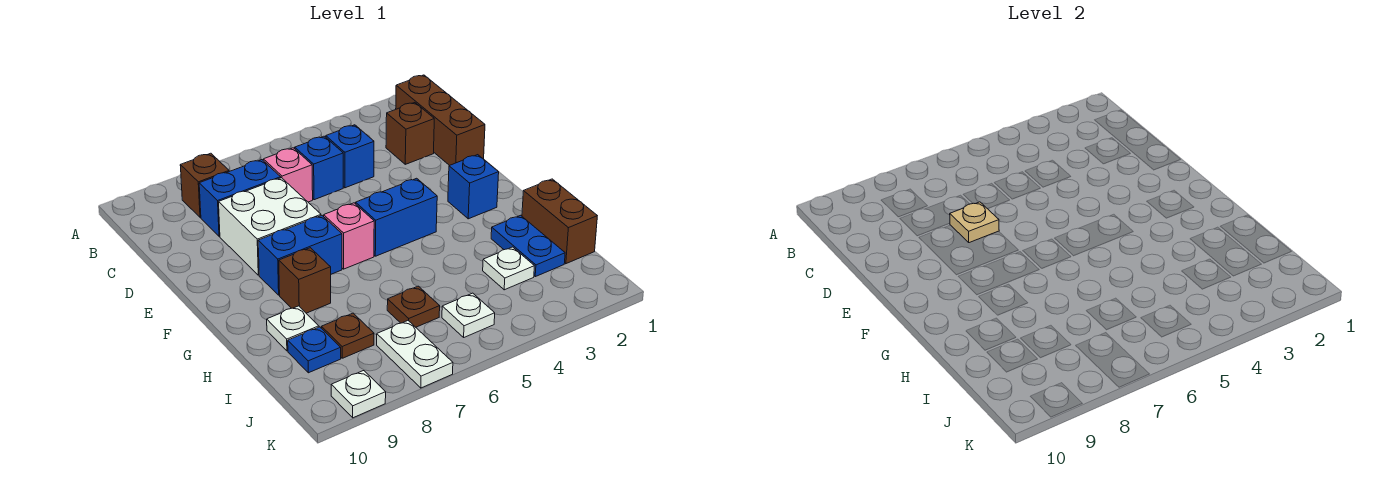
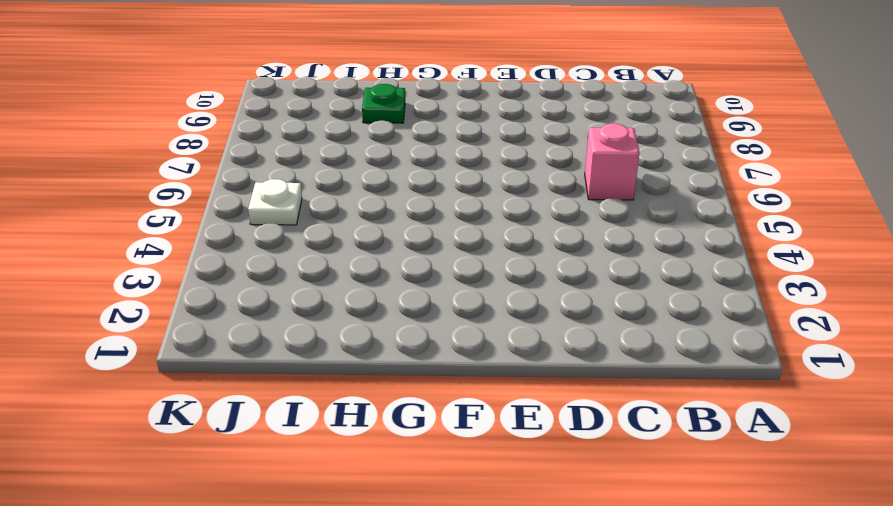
green 1x1 plate [362,84,405,123] -> white 1x1 plate [267,306,319,351]
none -> brown 1x3 brick [396,75,485,166]
none -> brown 1x1 brick [180,153,229,218]
none -> brown 1x1 brick [386,103,434,164]

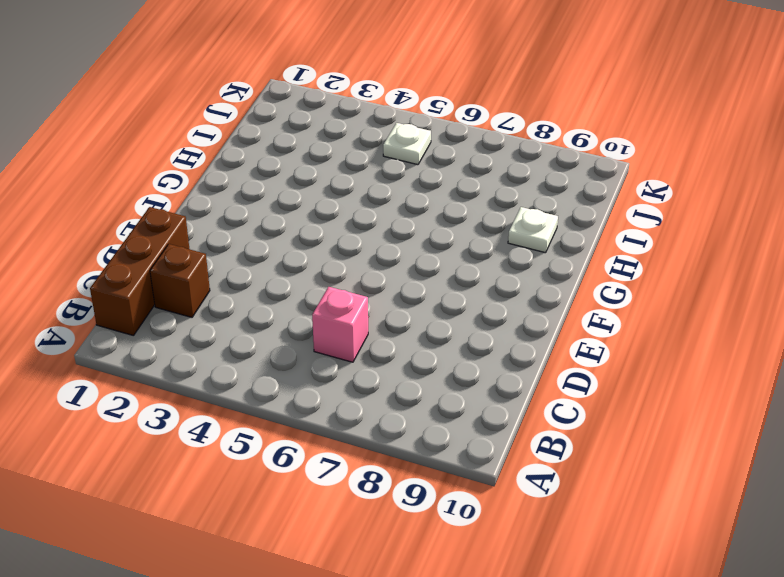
none -> brown 1x1 brick [180,153,229,218]
none -> blue 1x1 brick [326,125,374,188]
none -> blue 1x1 brick [295,136,343,200]

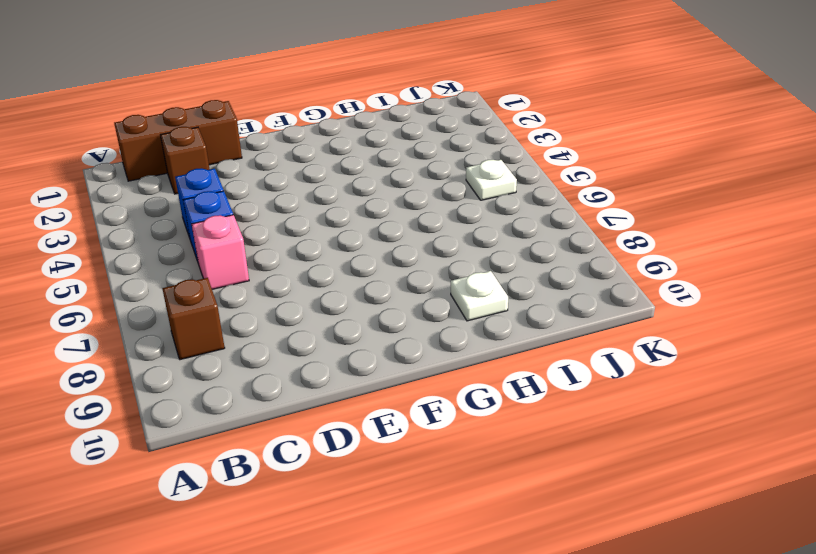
none -> blue 1x2 brick [199,160,281,236]
none -> white 2x2 brick [219,178,321,275]
none -> blue 1x1 brick [448,155,499,219]

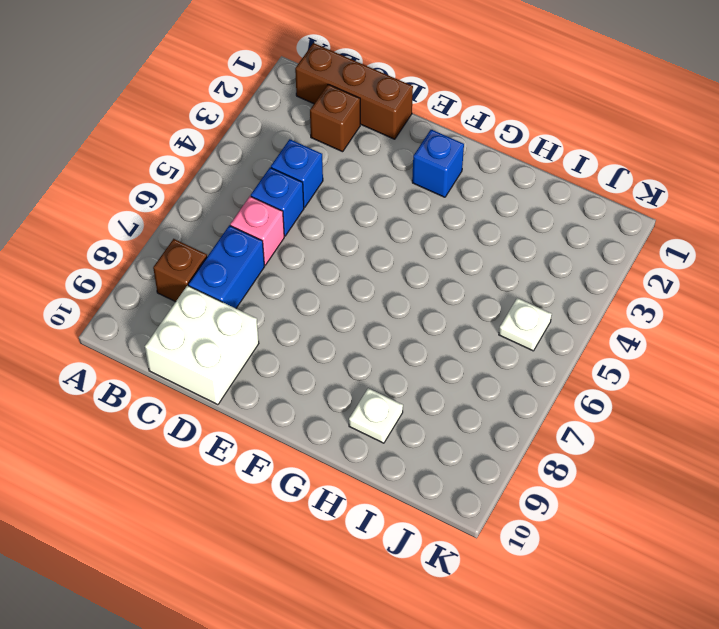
white 2x2 brick [145,286,259,405] -> white 2x2 brick moved to [219,178,321,275]
none -> blue 1x2 brick [356,178,437,256]
none -> pink 1x1 brick [324,203,374,269]
none -> blue 1x2 brick [258,216,342,295]

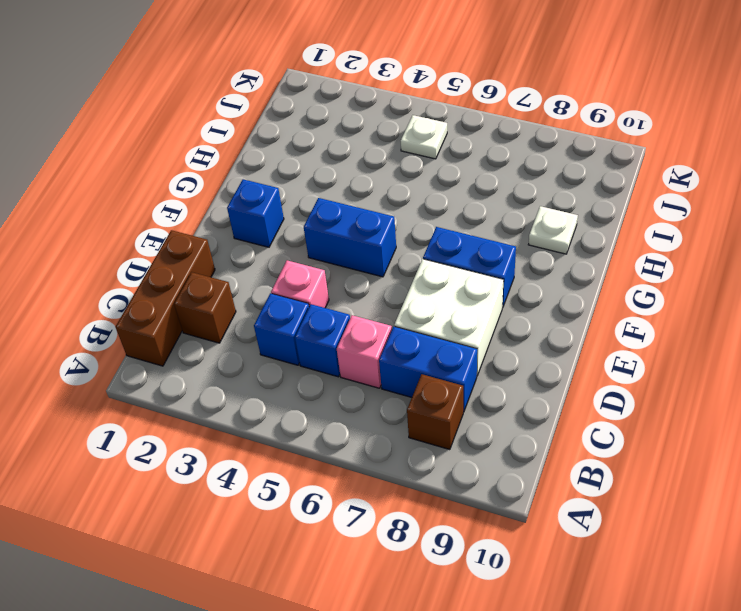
pink 1x1 brick [271,260,329,308] -> pink 1x1 brick moved to [324,203,374,269]
none -> brown 1x1 brick [279,248,331,313]
none -> brown 1x2 brick [522,179,597,264]
none -> blue 1x2 plate [491,215,565,277]

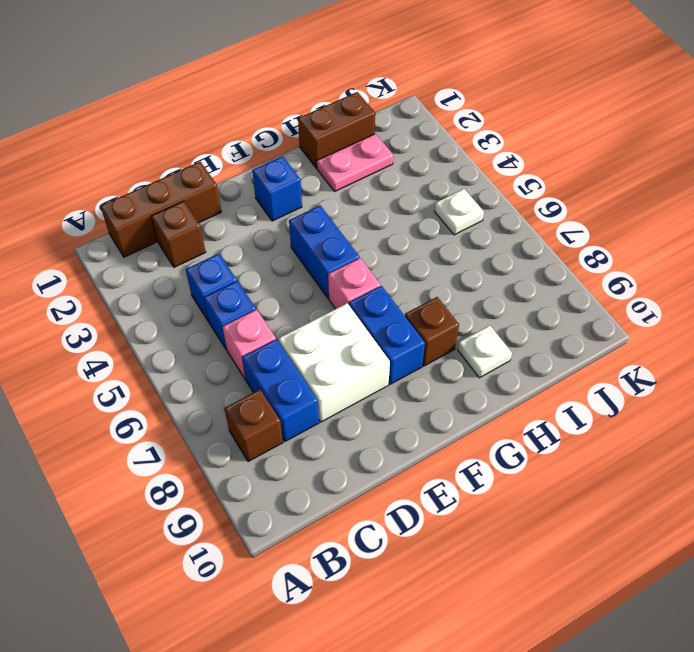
pink 1x2 plate [317,134,393,192] -> blue 1x2 plate [491,215,565,277]
none -> white 1x1 plate [483,247,534,290]
none -> brown 1x1 plate [387,286,440,327]
none -> brown 1x1 plate [322,313,374,358]

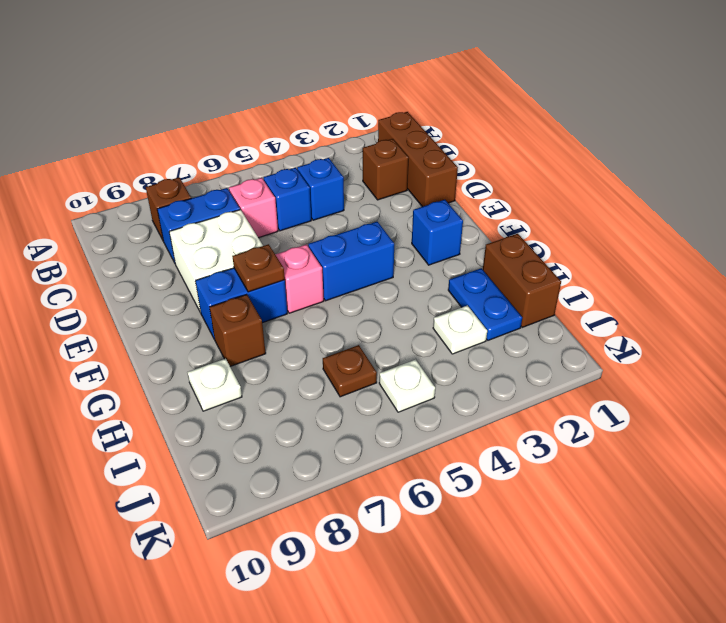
brown 1x1 plate [232,244,285,292] -> brown 1x1 plate moved to [322,313,374,358]
none -> blue 1x1 plate [288,327,341,373]
none -> white 1x2 plate [377,321,453,388]
none -> white 1x1 plate [331,371,386,418]

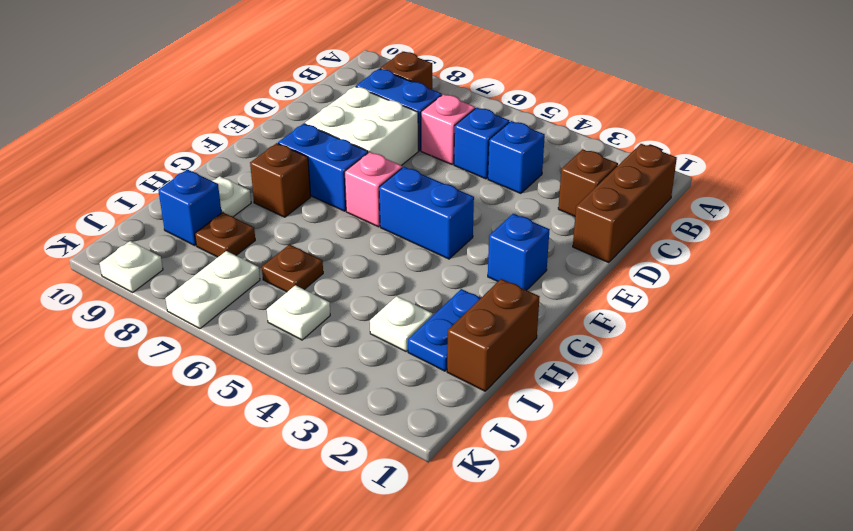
blue 1x1 brick [158,169,221,246] -> blue 1x1 plate [288,327,341,373]
none -> tan 1x1 plate [950,202,999,243]

